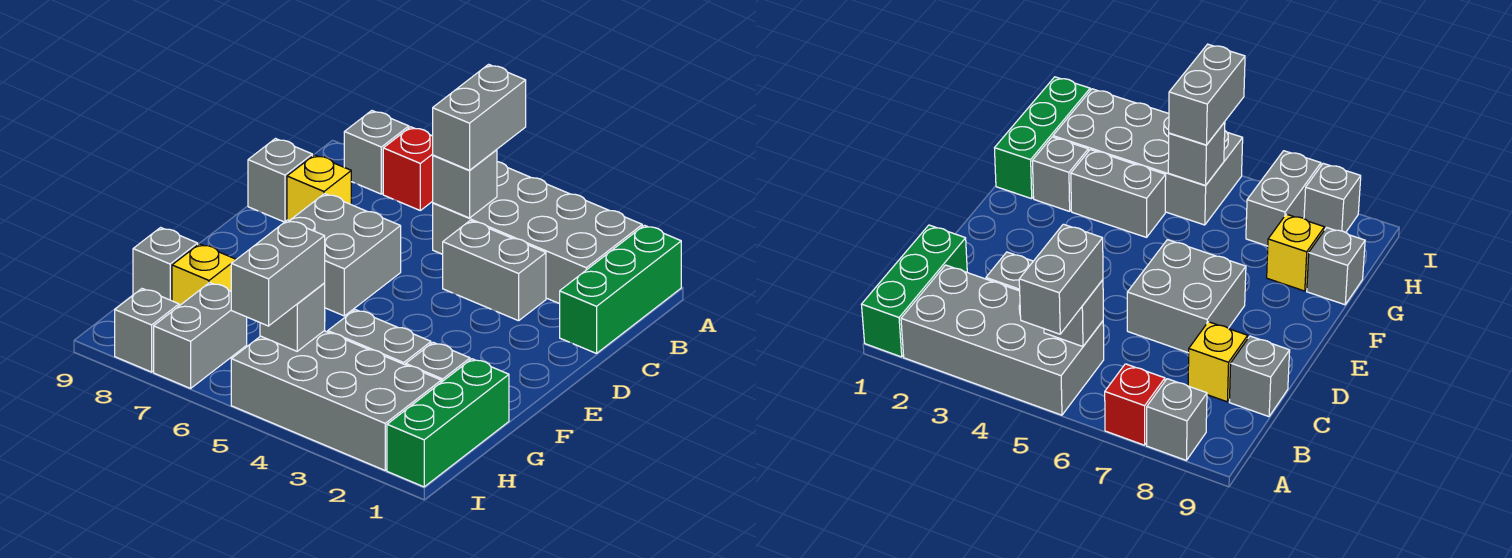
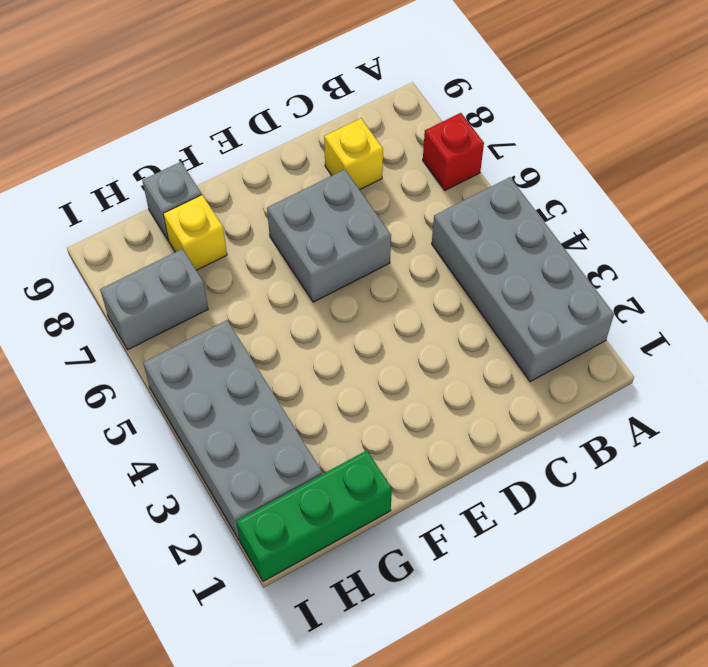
none -> green 1x3 brick [560,225,681,354]
none -> grey 1x1 brick [344,111,409,194]
none -> grey 1x2 brick [443,221,546,321]

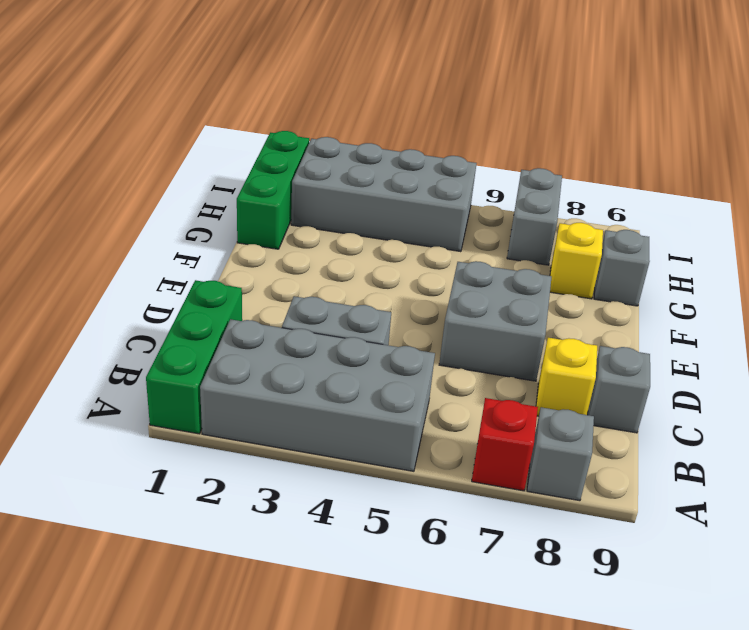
none -> grey 1x1 brick [406,342,470,382]
none -> grey 1x2 brick [328,310,431,365]
none -> grey 1x1 brick [115,289,179,372]

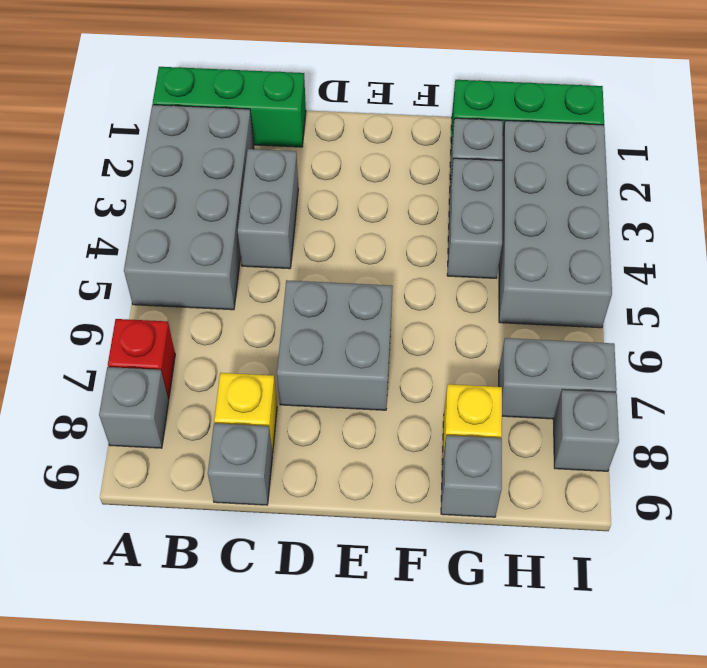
none -> grey 1x1 brick [433,150,497,218]
none -> grey 1x1 brick [260,284,325,351]
none -> grey 1x2 brick [433,64,526,170]

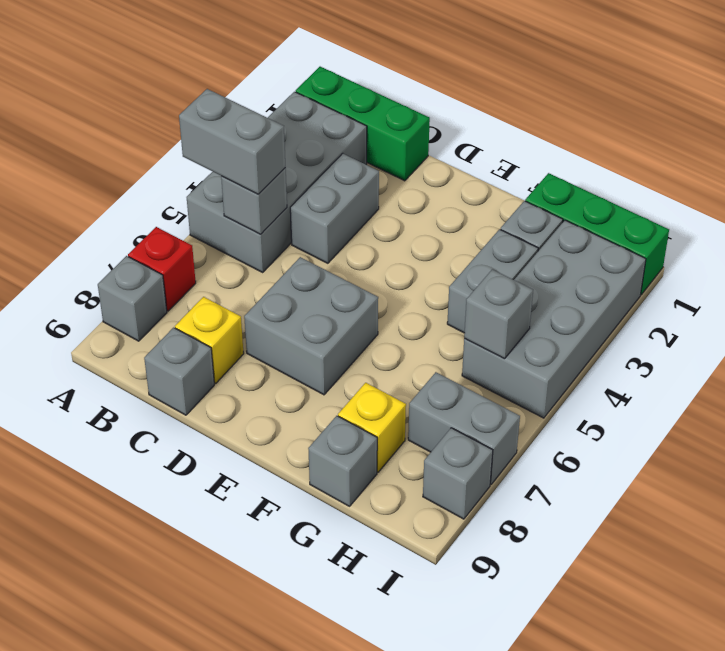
none -> grey 1x2 brick [231,220,325,326]

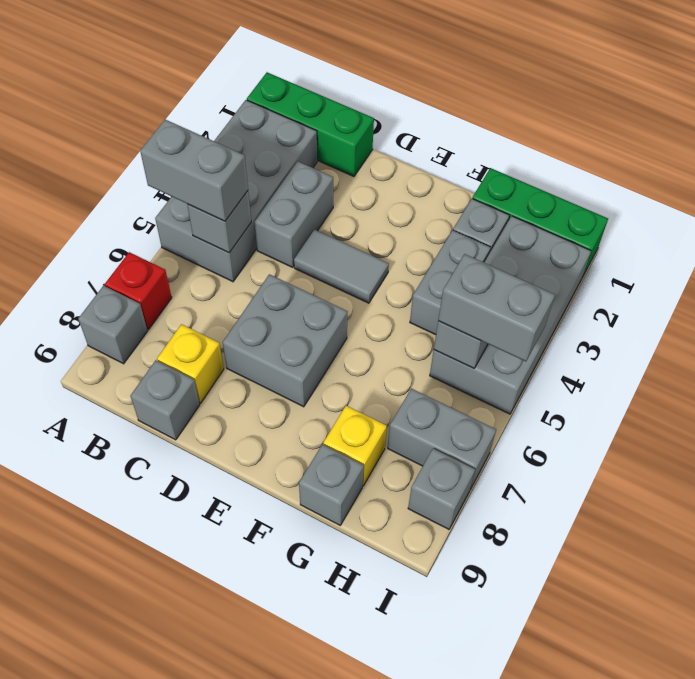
grey 1x2 tile [294,229,389,303] -> none

